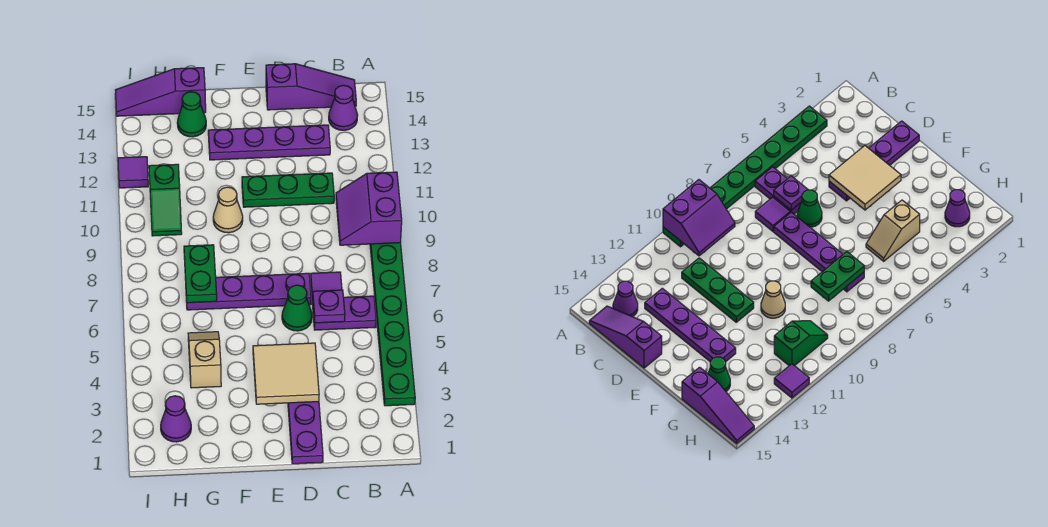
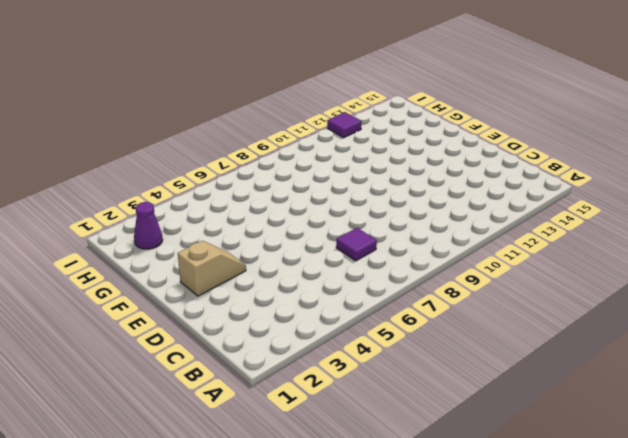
tan 1x2 slope [178,241,246,296] -> tan 1x2 slope moved to [188,332,221,388]
none -> green 1x8 plate [370,243,415,406]
none -> purple 1x2 plate [313,296,376,330]
none -> purple 1x1 cone [329,85,358,130]

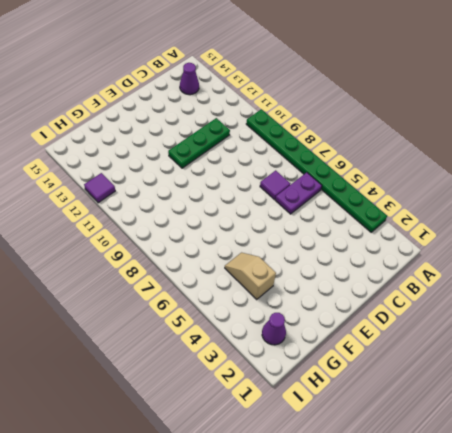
none -> purple 1x3 slope [266,64,356,110]
none -> purple 1x4 plate [208,125,330,160]
none -> purple 1x4 plate [288,402,323,464]

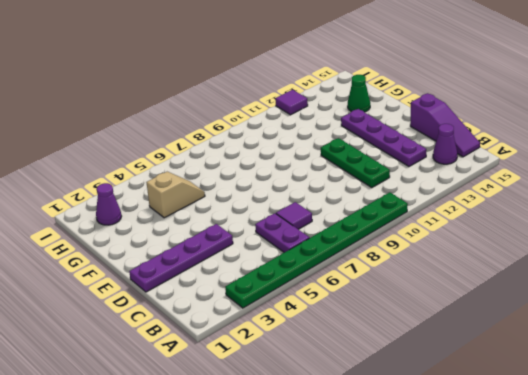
none -> green 1x1 cone [282,285,312,331]
none -> purple 1x4 plate [186,273,311,310]
none -> tan 1x1 cone [213,187,243,233]

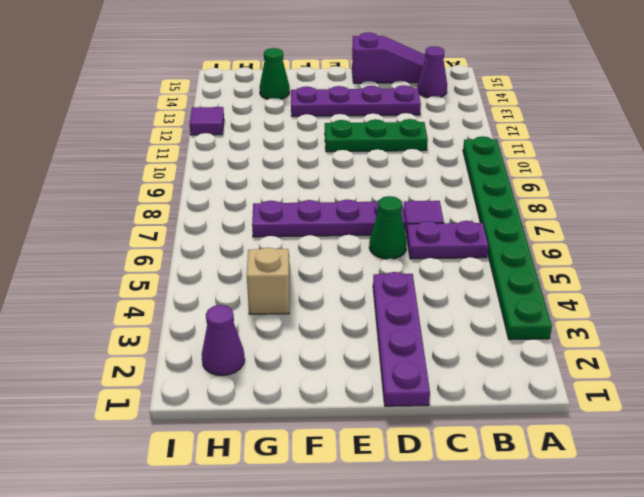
none -> tan 1x1 cone [213,187,243,233]
none -> purple 1x3 slope [115,68,206,116]
none -> green 1x2 slope [149,164,182,236]

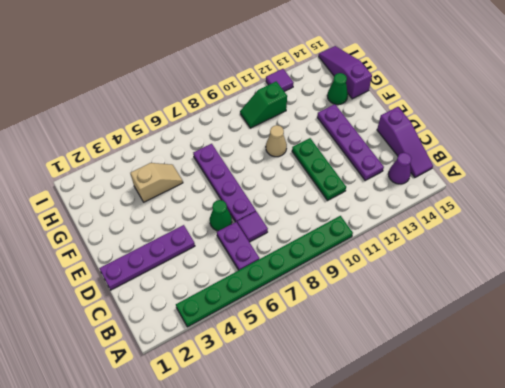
none -> purple 1x1 cone [161,396,191,442]
none -> purple 2x2 slope [336,172,402,245]
none -> purple 1x1 plate [313,290,345,323]

